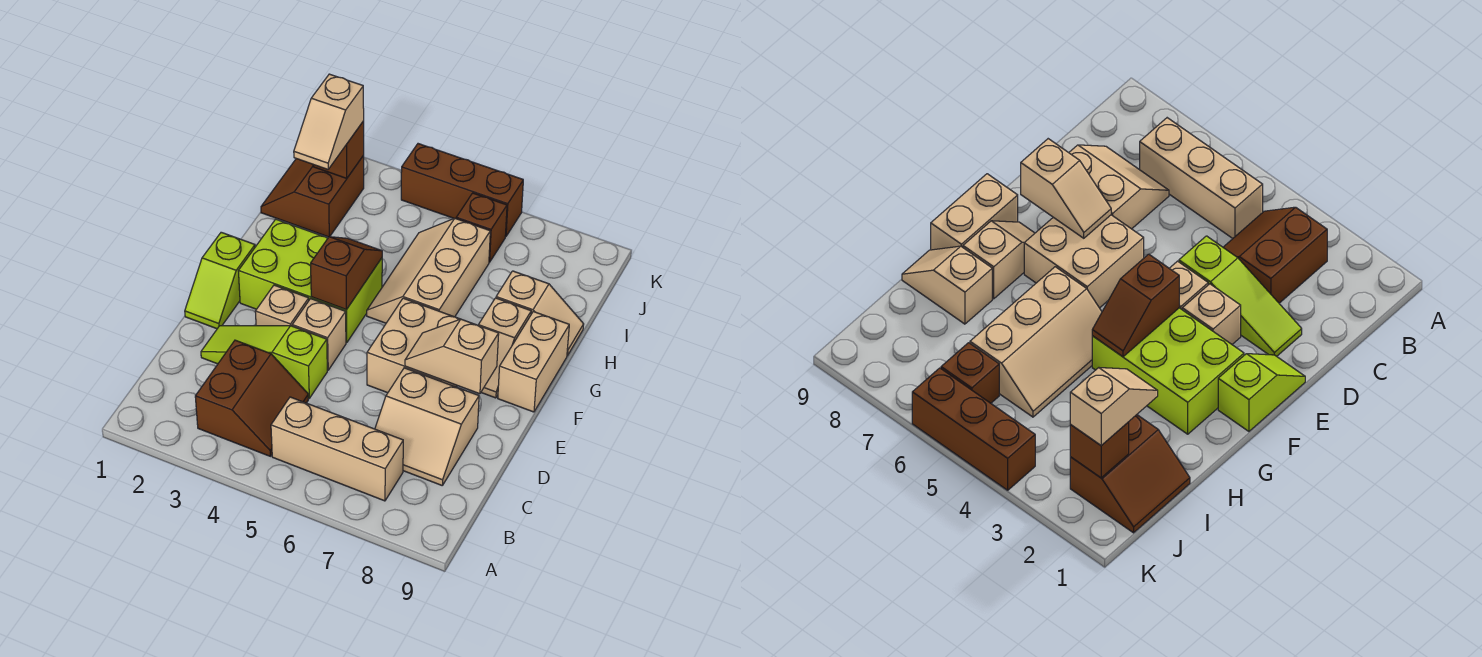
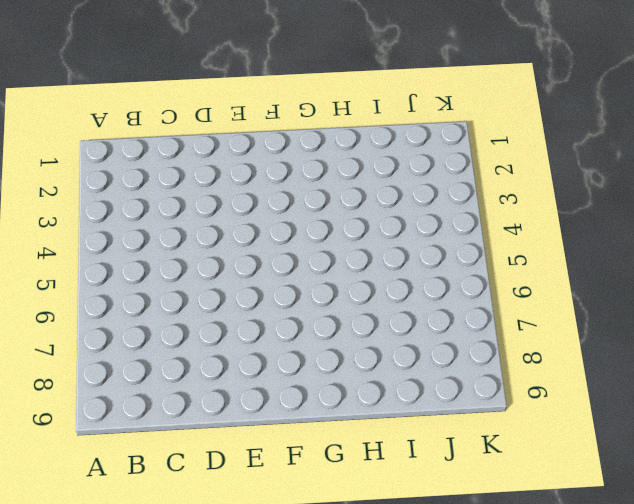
none -> brown 2x2 slope [195,340,308,456]
none -> tan 1x3 brick [271,397,403,501]
none -> tan 2x2 slope [375,368,479,485]

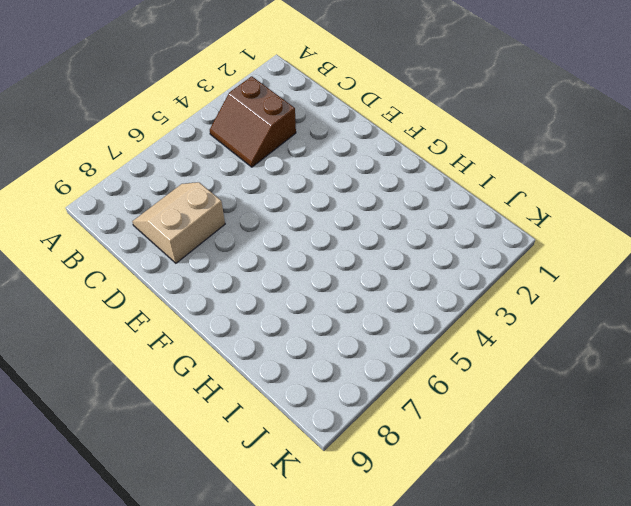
none -> tan 1x3 brick [271,397,403,501]
none -> lime 1x3 slope [201,326,327,398]
none -> lime 1x2 slope [185,232,255,329]

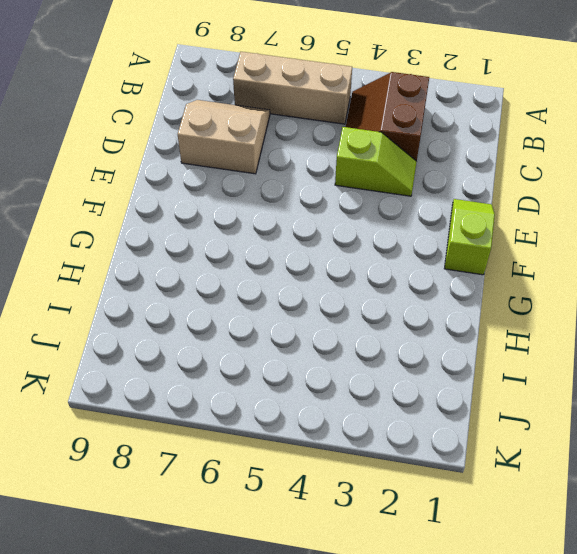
lime 1x2 slope [335,127,417,196] -> lime 1x3 slope [201,326,327,398]
none -> tan 1x1 brick [255,285,309,326]
none -> tan 1x1 brick [292,299,346,370]
none -> tan 2x2 brick [367,298,460,393]

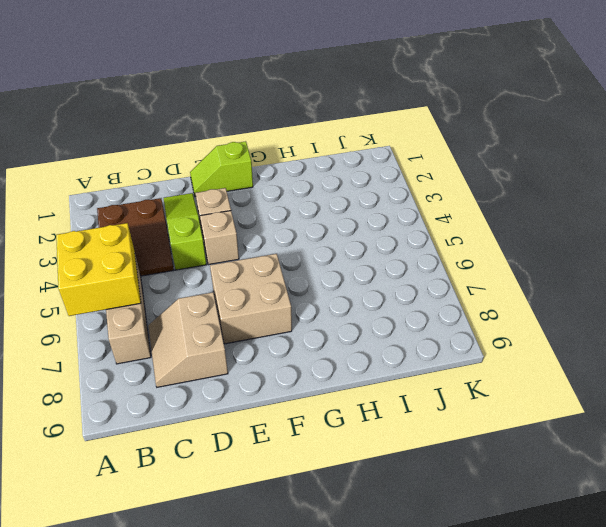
yellow 2x2 brick [56,223,141,316] -> none
none -> lime 2x3 brick [239,219,382,343]
none -> tan 1x2 slope [478,298,531,398]
none -> tan 1x2 brick [498,312,569,412]

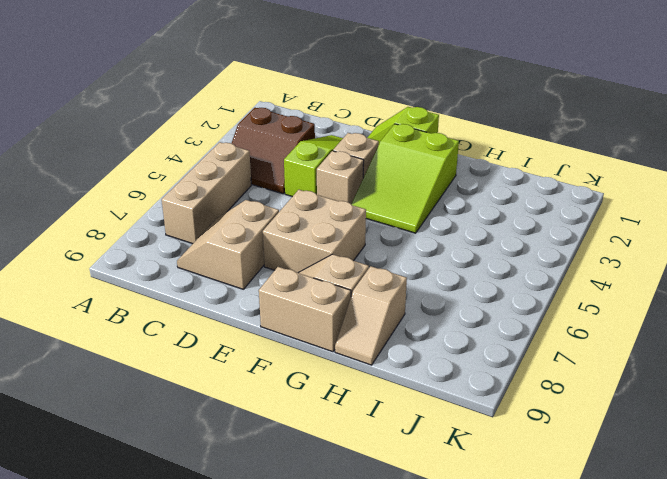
lime 2x3 slope [351,124,459,233] -> lime 2x3 brick [239,219,382,343]
none -> tan 2x3 slope [367,218,490,323]
none -> brown 2x2 slope [261,156,364,237]
none -> brown 1x1 brick [456,193,507,262]

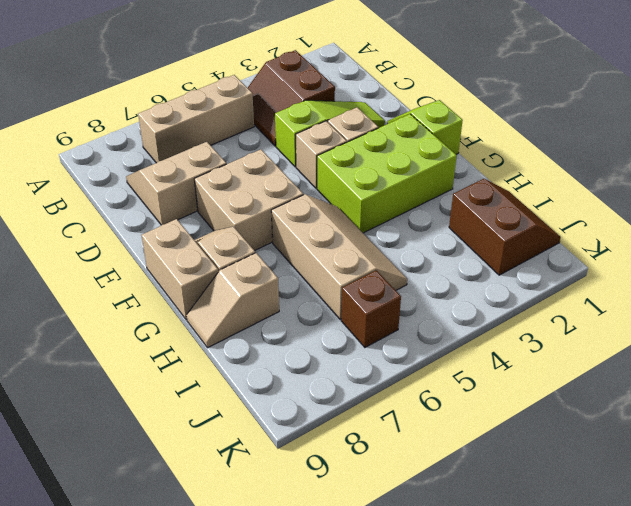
none -> brown 1x3 brick [401,144,523,237]
none -> tan 1x2 slope [405,319,499,394]
none -> brown 1x2 slope [311,237,382,310]

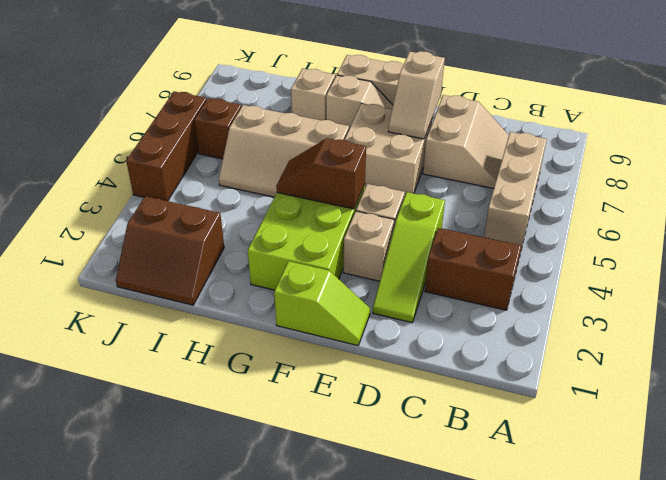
none -> brown 1x1 brick [313,121,364,178]
none -> tan 1x2 slope [294,74,364,169]

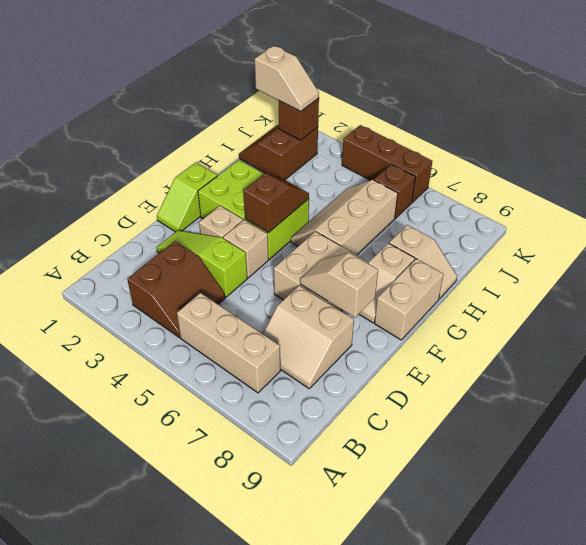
tan 1x2 slope [255,46,319,112] -> tan 1x2 slope turned to [294,74,364,169]

